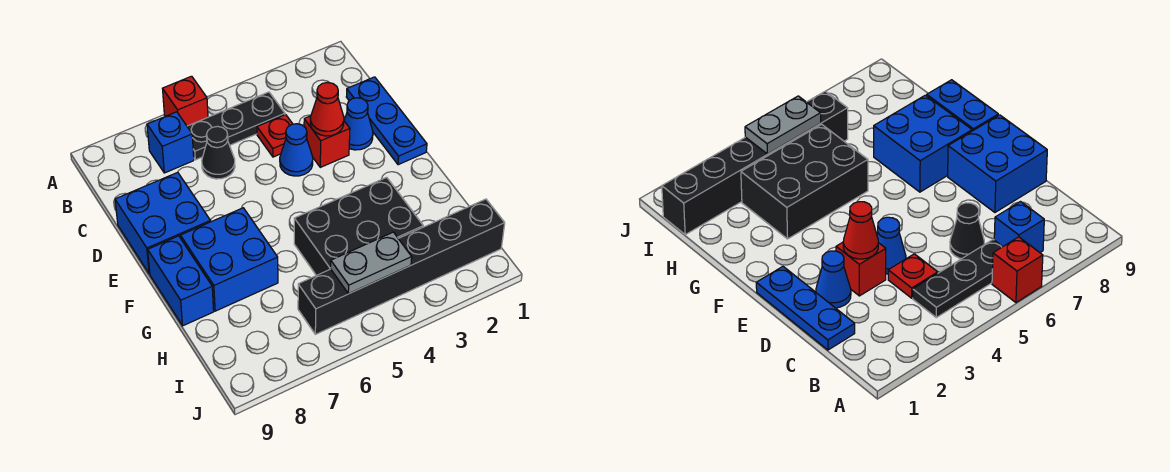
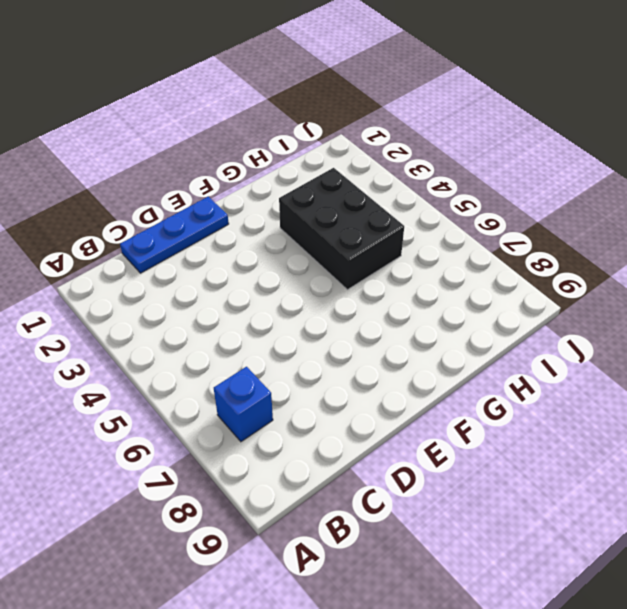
none -> red 1x1 brick [162,76,208,126]
none -> black 1x3 plate [187,92,285,160]
none -> red 1x1 plate [257,115,292,157]

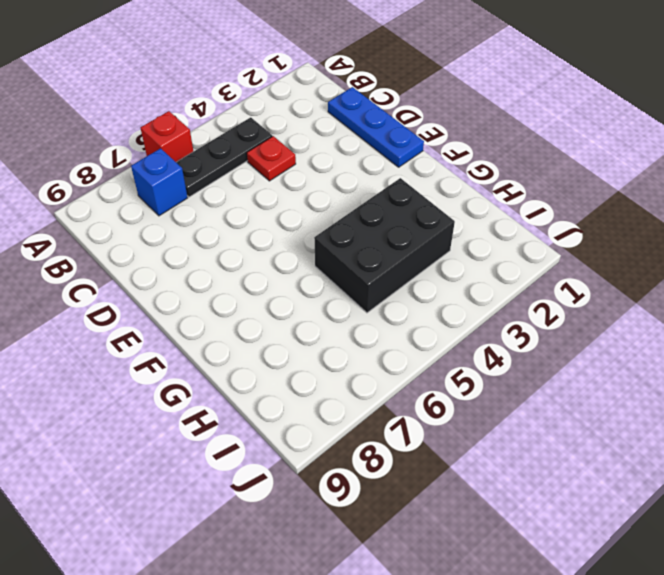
none -> black 1x1 cone [202,126,235,179]
none -> blue 1x1 cone [344,98,373,150]
none -> red 1x1 brick [304,116,350,167]

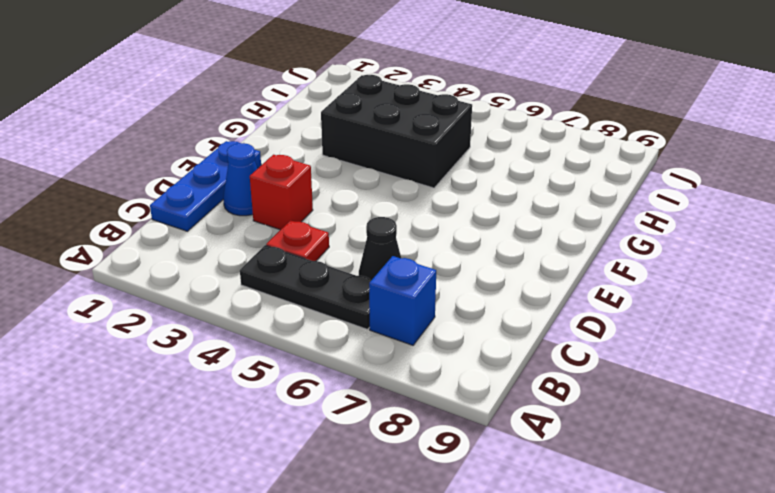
none -> red 1x1 brick [162,76,208,126]
none -> blue 1x1 cone [280,124,313,176]
none -> blue 2x2 brick [115,172,211,274]

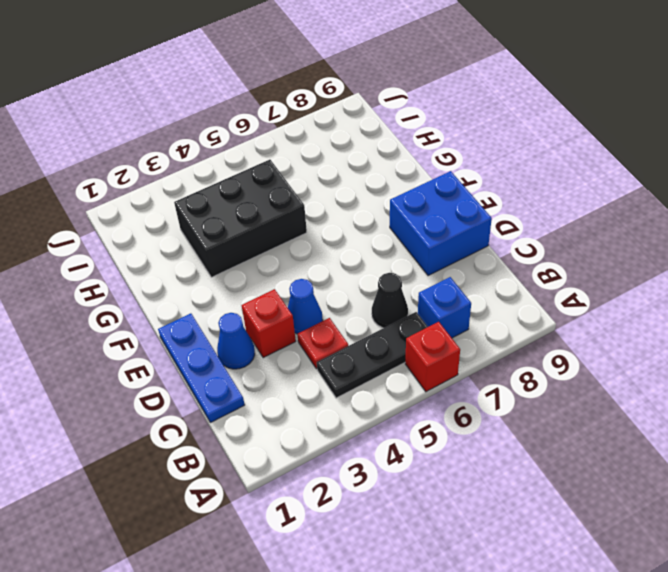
none -> blue 2x2 brick [180,208,278,311]
none -> blue 1x2 brick [148,236,214,326]
none -> black 1x6 brick [298,199,505,334]

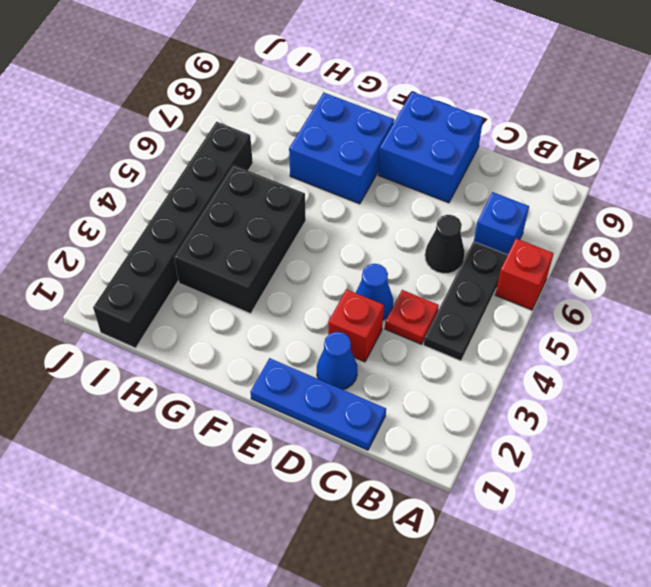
none -> blue 1x2 brick [148,236,214,326]
none -> red 1x1 cone [310,82,344,136]
none -> grey 1x2 plate [331,232,412,294]

